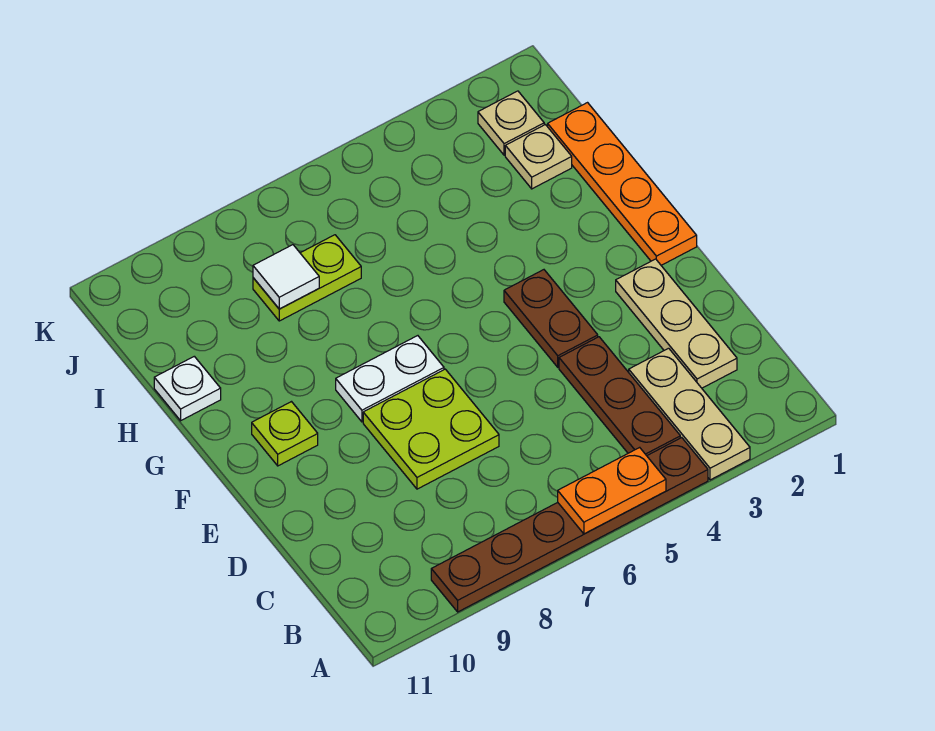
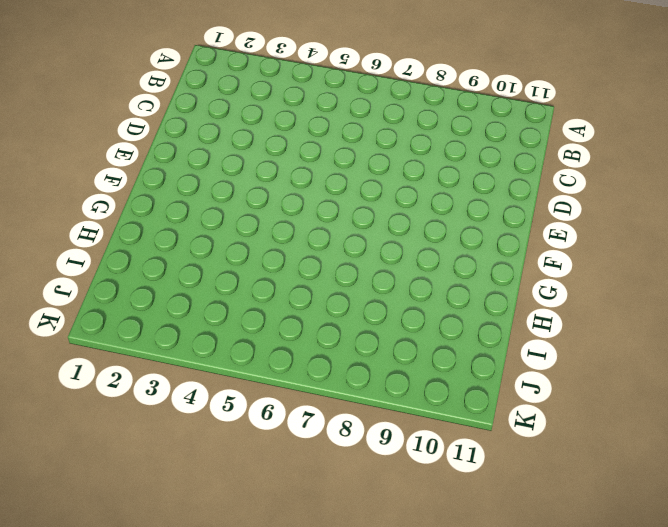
none -> tan 1x3 plate [629,348,750,480]
none -> brown 1x6 plate [431,438,708,612]
none -> brown 1x3 plate [559,337,680,456]

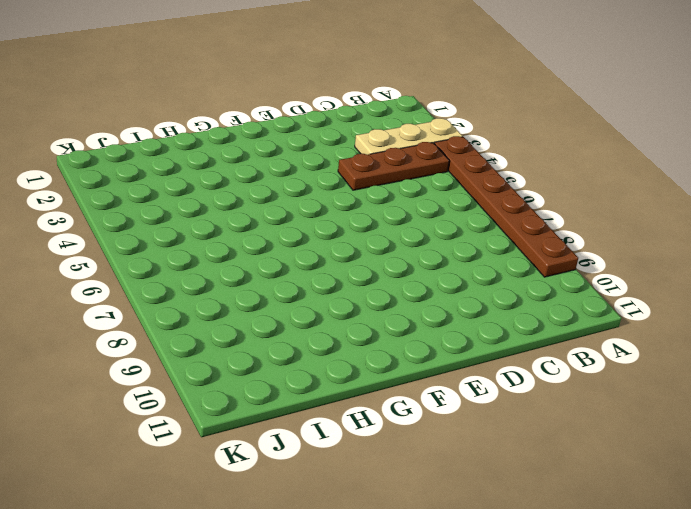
none -> tan 1x3 plate [616,259,737,388]
none -> lime 2x2 plate [363,369,499,489]
none -> brown 1x2 plate [504,270,598,367]

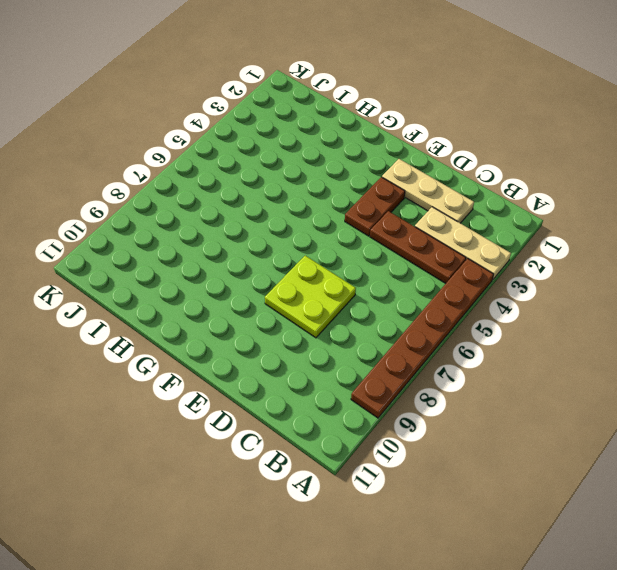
brown 1x2 plate [345,177,405,236] -> brown 1x2 plate turned to [504,270,598,367]
none -> orange 1x4 plate [548,103,697,265]
none -> white 1x2 plate [336,336,444,422]
none -> lime 1x1 plate [252,402,318,466]

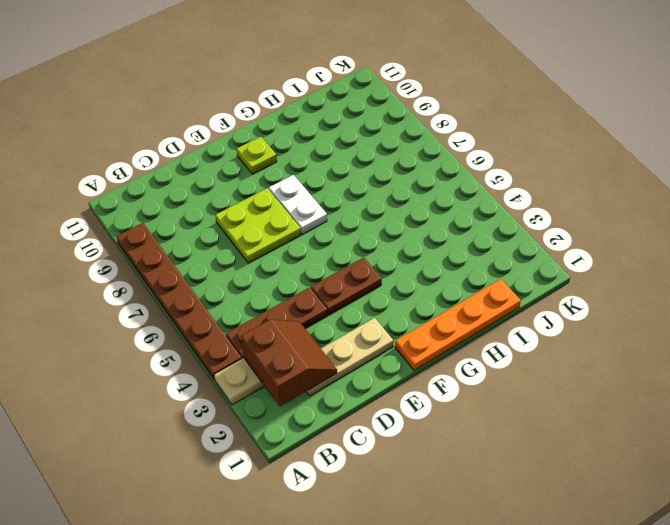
brown 2x2 slope [241,320,337,406] -> none
none -> white 1x1 plate [154,356,221,421]
none -> tan 1x1 plate [505,125,572,189]
none -> lime 1x2 plate [253,235,361,321]

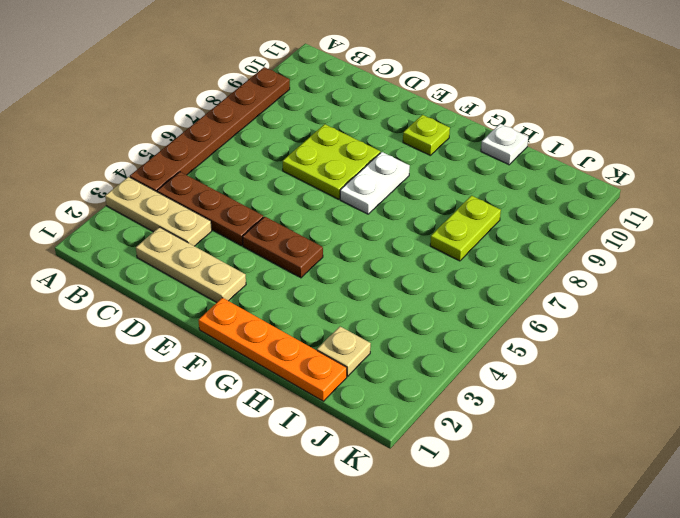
none -> tan 1x1 plate [478,91,544,155]
none -> orange 1x2 plate [558,447,666,534]
none -> white 1x1 tile [253,245,319,309]

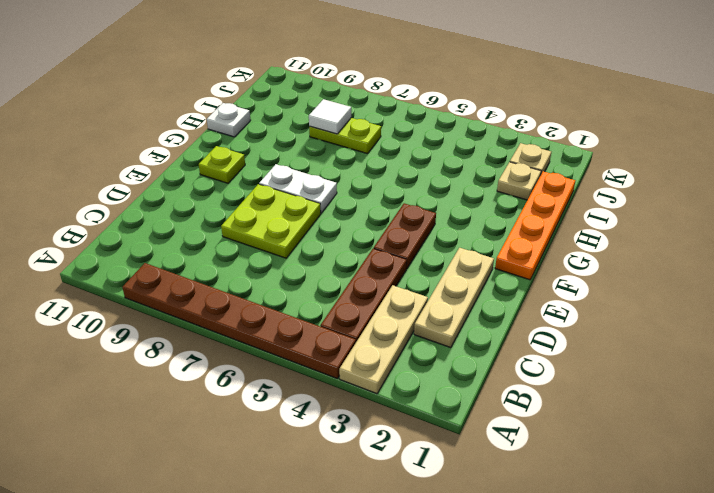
none -> orange 1x2 plate [558,447,666,534]

